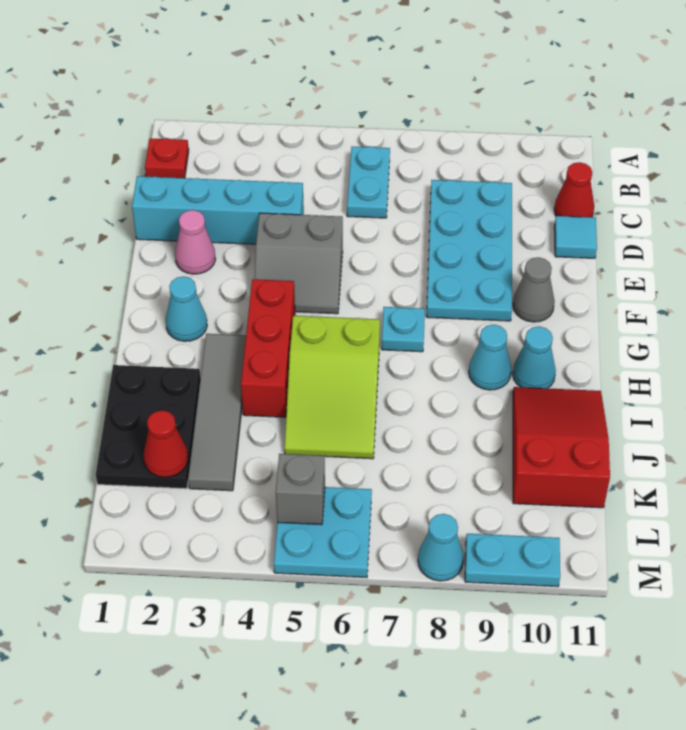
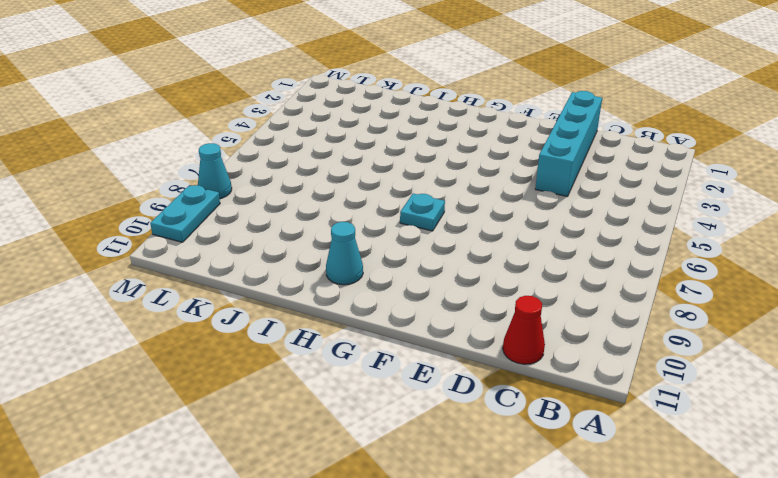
none -> red 1x1 plate [145,138,189,178]
none -> cyan 1x2 plate [347,147,390,218]
none -> cyan 2x4 plate [426,180,512,321]

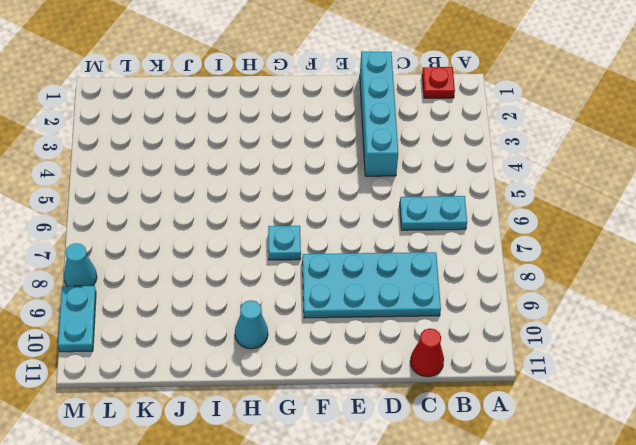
none -> cyan 1x1 tile [554,216,597,258]
none -> pink 1x1 cone [175,210,216,274]
none -> grey 2x2 slope [255,213,343,314]

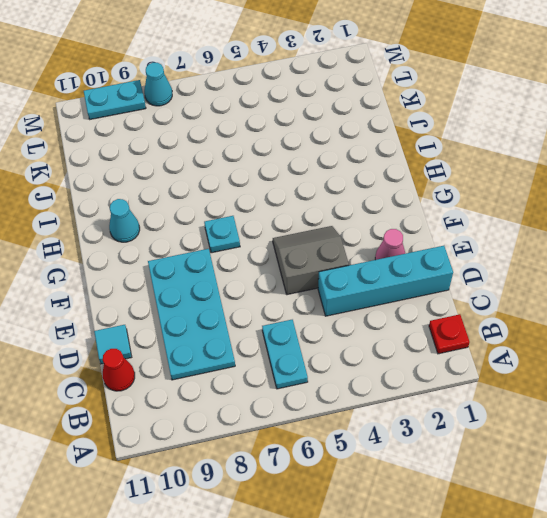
none -> grey 1x1 cone [513,257,555,322]
none -> cyan 1x1 cone [166,277,207,341]
none -> red 1x3 brick [241,279,295,417]

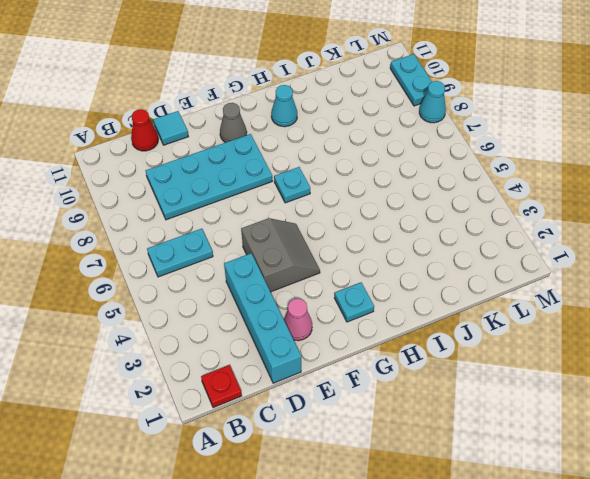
cyan 1x1 plate [335,283,374,322] -> cyan 1x1 cone [166,277,207,341]
none -> red 1x3 brick [241,279,295,417]
none -> grey 1x4 tile [188,334,246,491]
none -> lime 2x3 slope [284,316,380,459]

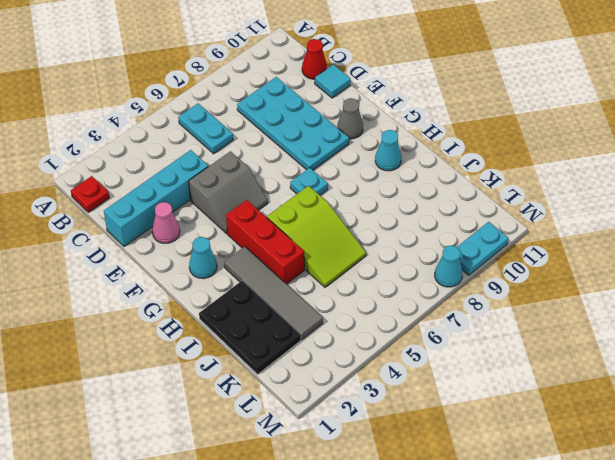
none -> cyan 1x1 cone [469,325,511,390]
none -> red 2x3 slope [513,387,610,508]
none -> cyan 2x2 plate [274,487,372,577]

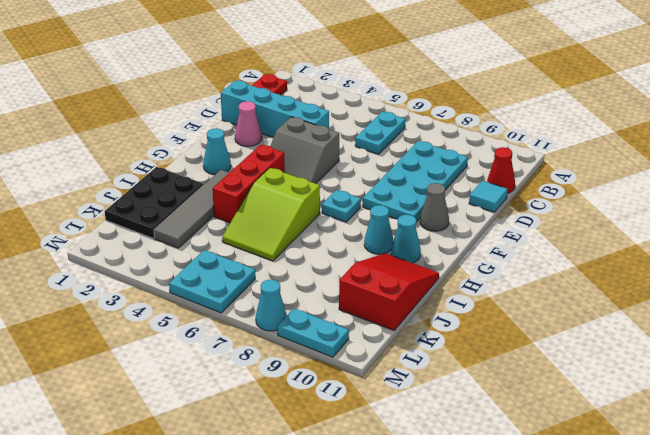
none -> red 1x1 cone [144,410,188,477]
none -> grey 1x1 brick [276,454,325,525]

